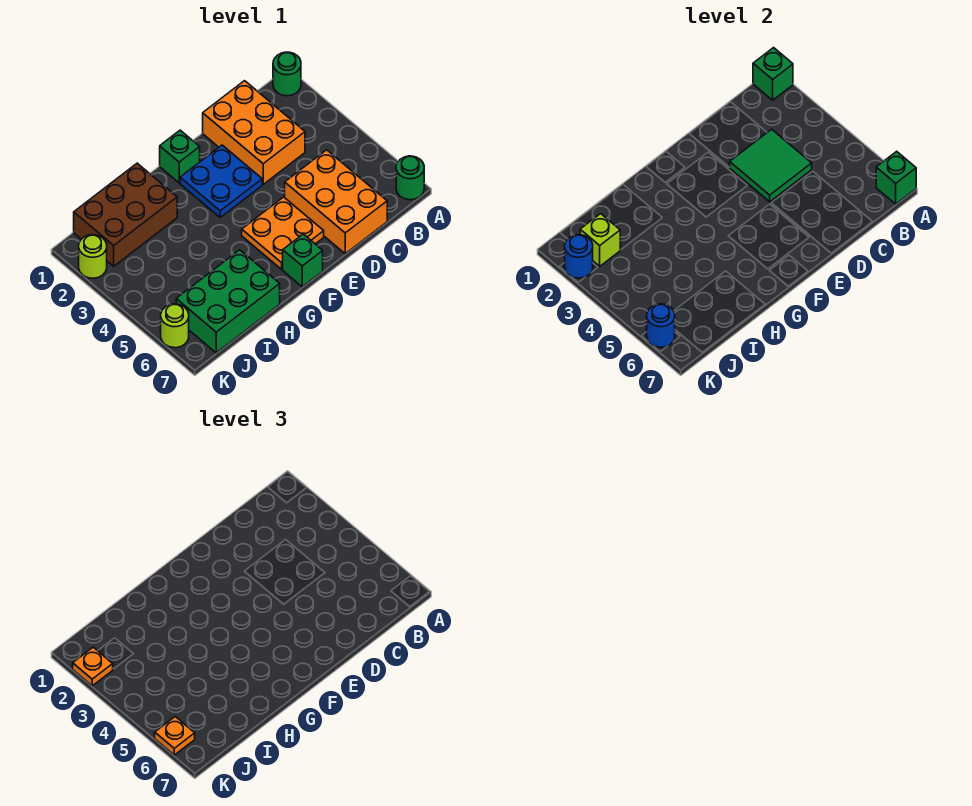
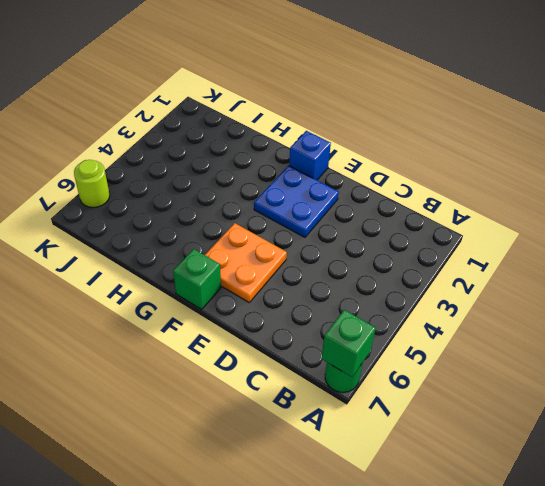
blue 1x1 brick [289,131,331,180] -> green 1x1 brick [160,130,200,183]
none -> green 1x1 round brick [273,52,301,96]
none -> orange 2x3 brick [203,81,305,184]
none -> orange 2x3 brick [285,150,387,254]

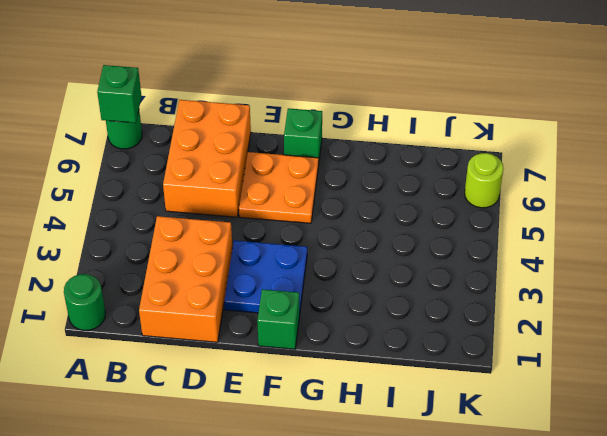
none -> brown 2x3 brick [74,163,177,266]
none -> green 2x3 brick [176,250,280,353]
none -> lime 1x1 round brick [79,235,107,278]

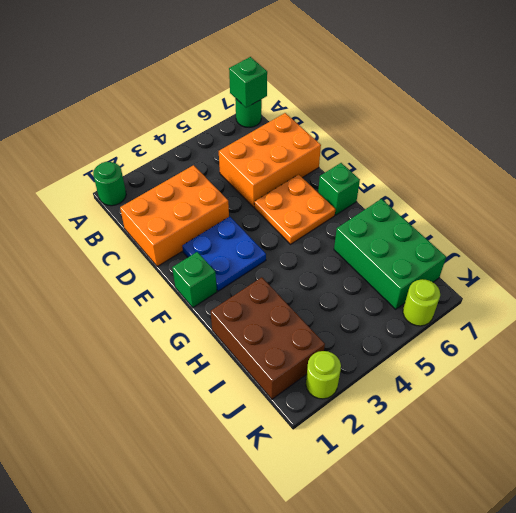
none -> green 1x1 brick [753,48,793,100]
none -> green 2x2 tile [729,129,812,202]
none -> lime 1x1 brick [580,214,620,266]

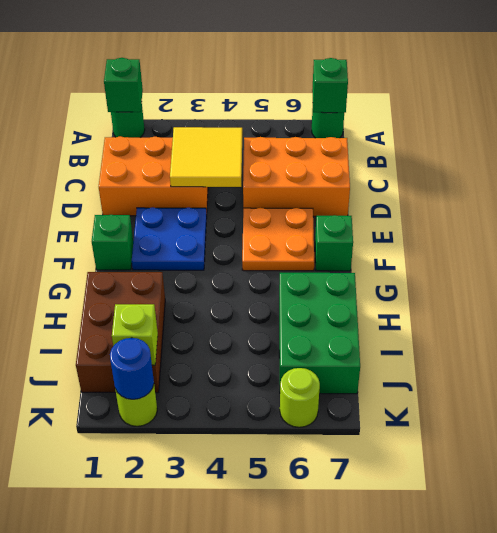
yellow 2x2 tile [170,127,242,187] -> green 2x2 tile [729,129,812,202]
none -> blue 1x1 round brick [647,304,675,347]
none -> orange 1x1 plate [73,647,113,686]
none -> orange 1x1 plate [155,717,195,755]

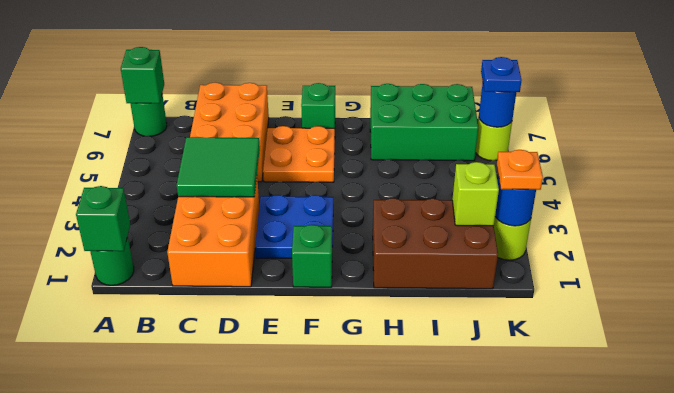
blue 1x1 plate [481,57,522,92] -> orange 1x1 plate [155,717,195,755]

